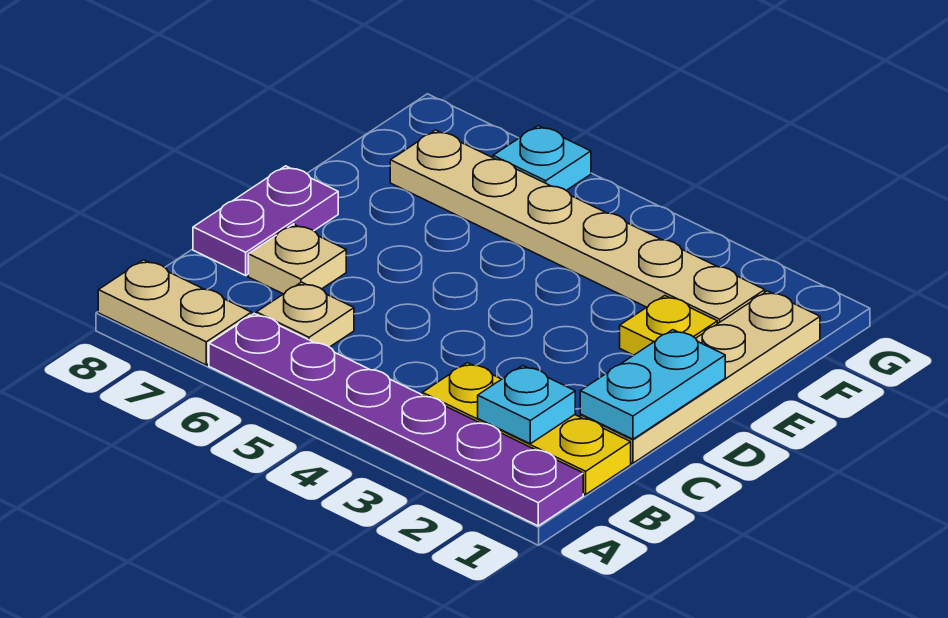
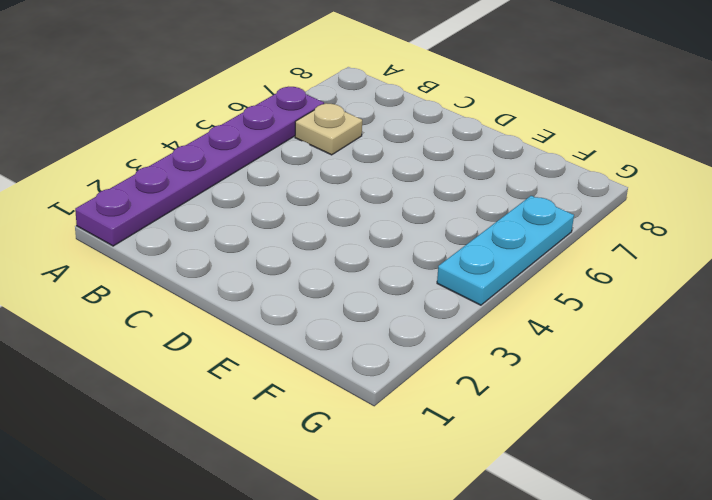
cyan 1x3 plate [437,196,574,305] -> cyan 1x1 plate [493,126,591,191]
none -> tan 1x2 plate [98,260,252,365]
none -> yellow 1x3 plate [422,363,631,495]
none -> tan 1x4 plate [580,291,820,463]

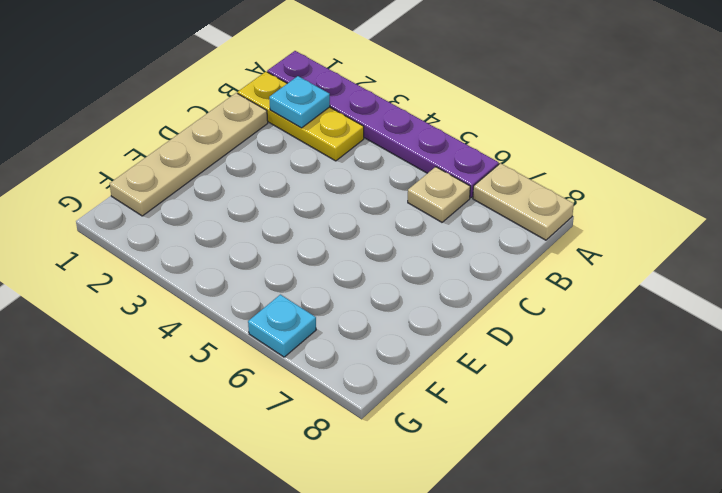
none -> tan 1x1 plate [248,224,346,294]
none -> purple 1x2 plate [193,166,338,275]
none -> yellow 1x1 plate [620,296,717,355]

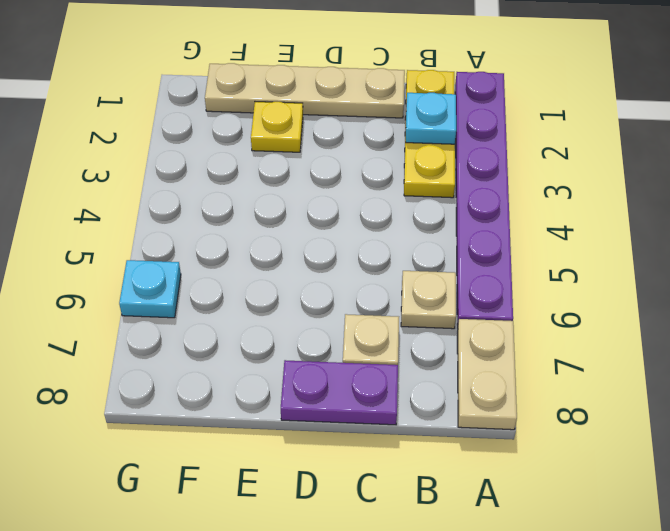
none -> tan 1x6 plate [390,130,765,324]
none -> cyan 1x2 plate [580,330,725,439]

